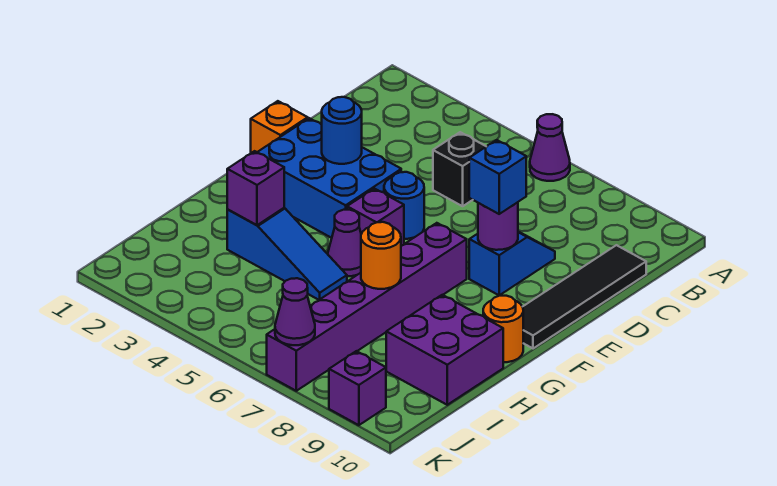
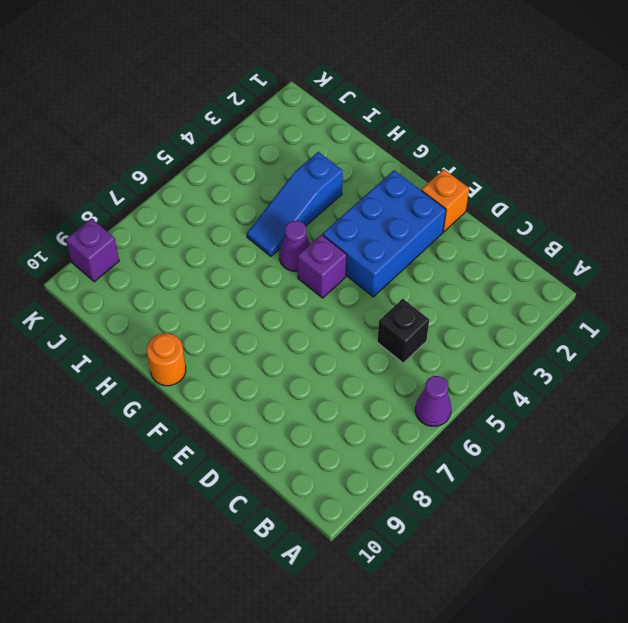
none -> black 1x4 tile [523,245,646,349]
none -> blue 1x2 slope [469,232,555,295]
none -> blue 1x1 round brick [384,172,424,239]

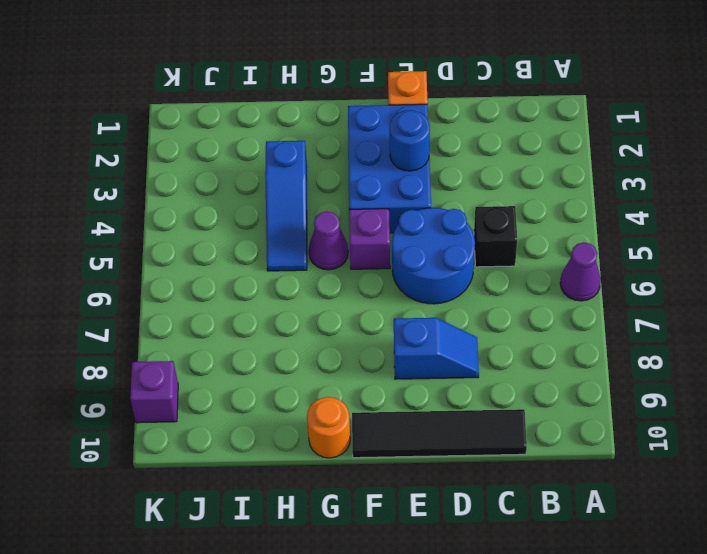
blue 2x2 round brick [392,208,475,304] -> blue 1x1 round brick [384,172,424,239]
none -> purple 1x6 brick [267,223,467,391]
none -> purple 2x2 brick [386,295,503,405]
none -> purple 1x1 round brick [478,202,518,250]

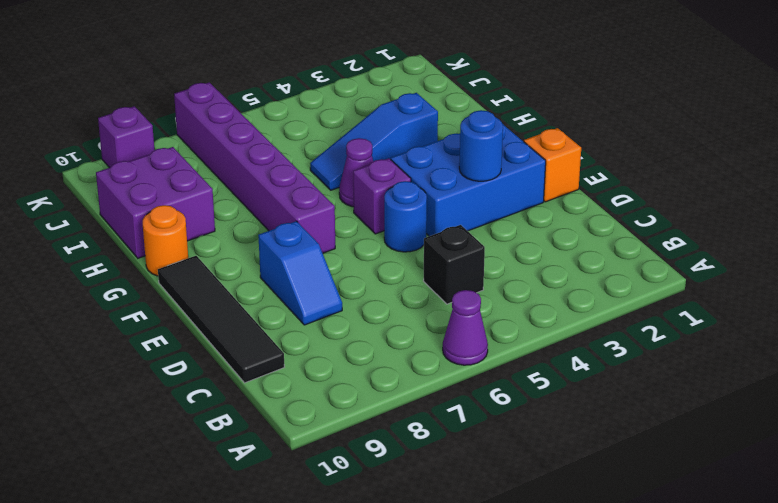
none -> purple 1x1 round brick [478,202,518,250]
none -> purple 1x1 brick [227,151,284,225]
none -> orange 1x1 round brick [361,222,401,289]

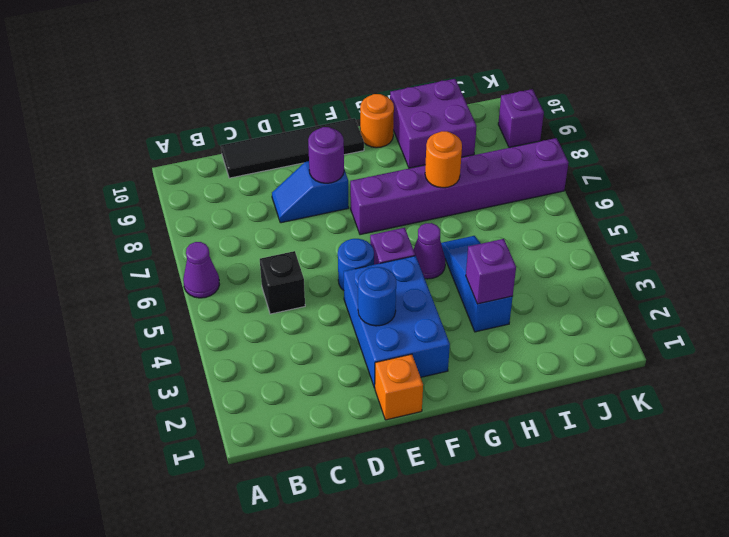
none -> purple 1x1 cone [275,278,315,345]
none -> blue 1x1 brick [469,140,526,214]

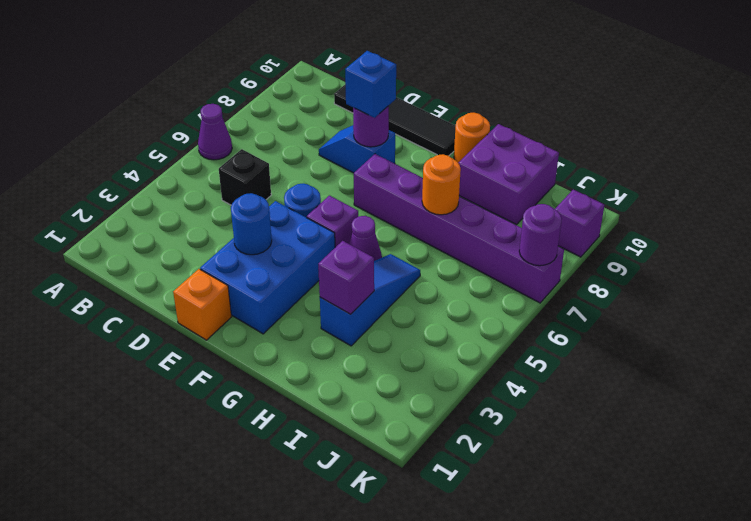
purple 1x1 round brick [519,204,562,266] -> purple 1x1 cone [275,278,315,345]

